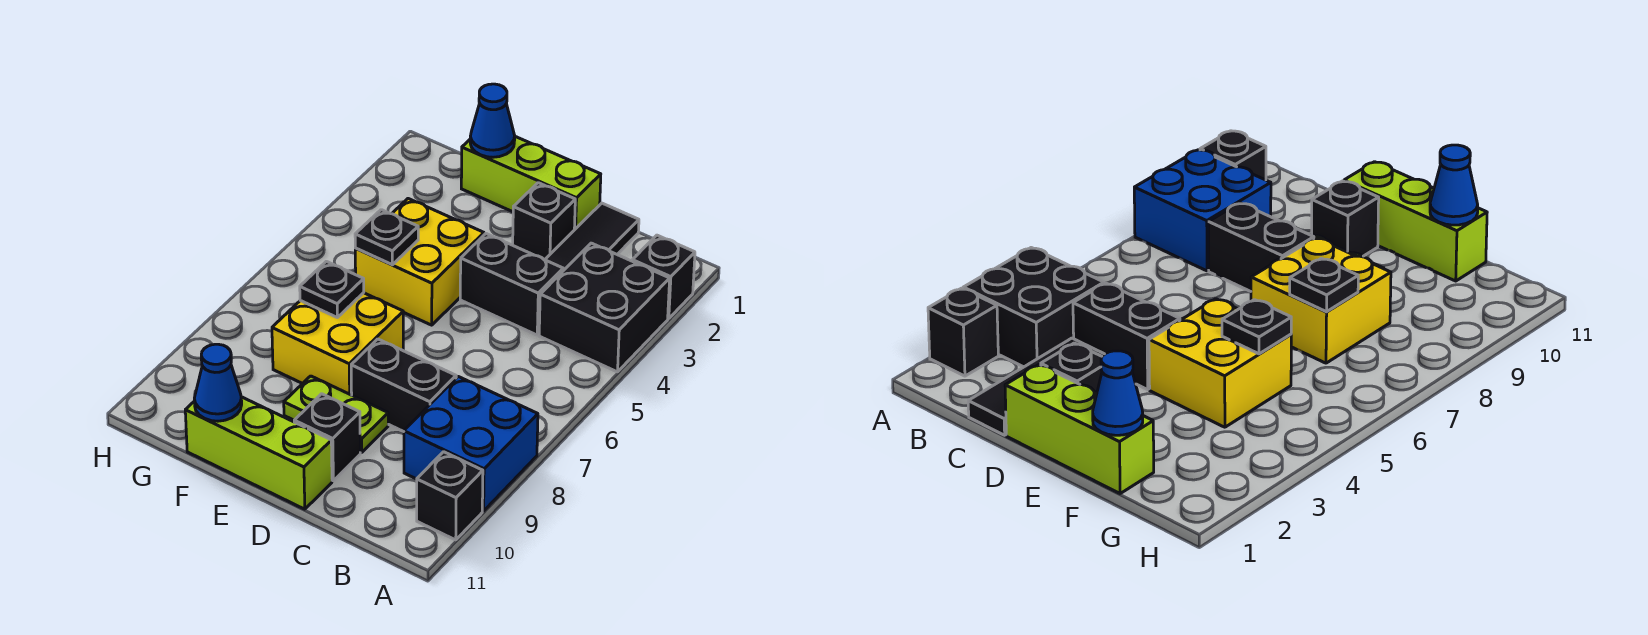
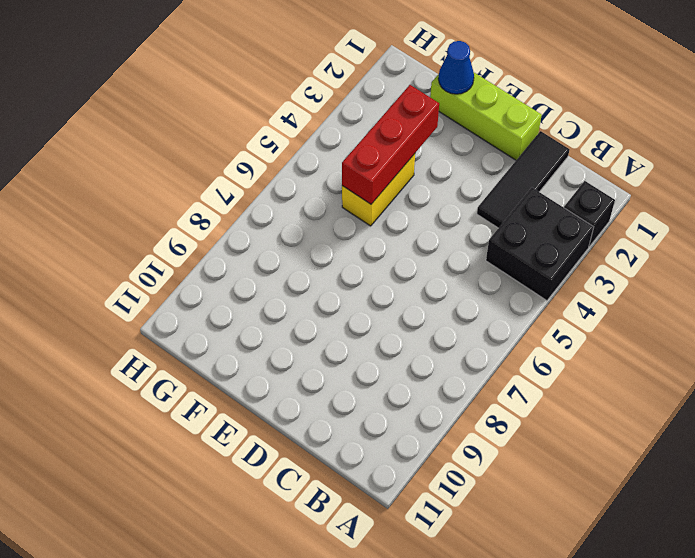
red 1x3 brick [342,85,439,204] -> black 1x1 plate [355,210,418,265]
yellow 1x2 brick [342,154,415,226] -> yellow 2x2 brick [355,199,484,325]
none -> blue 2x2 brick [404,377,538,511]
none -> black 1x1 brick [417,452,483,540]
none -> black 1x2 brick [460,234,563,335]

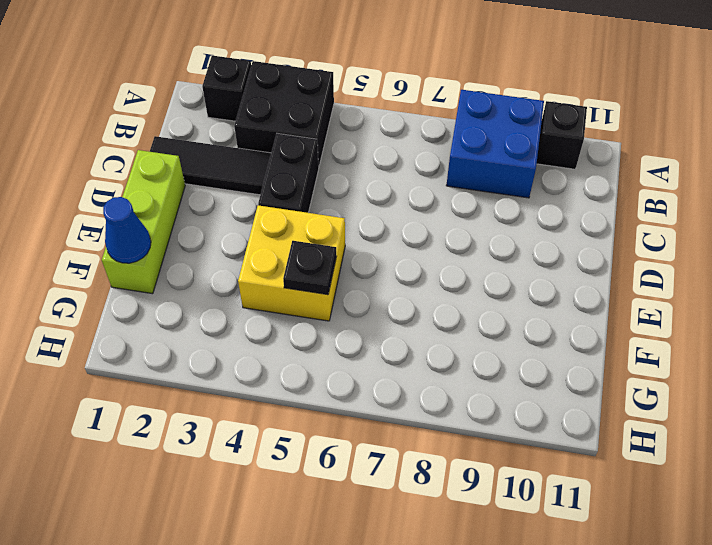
none -> black 1x2 brick [351,339,456,432]
none -> black 1x1 brick [513,183,575,260]
none -> lime 1x2 plate [284,376,388,453]

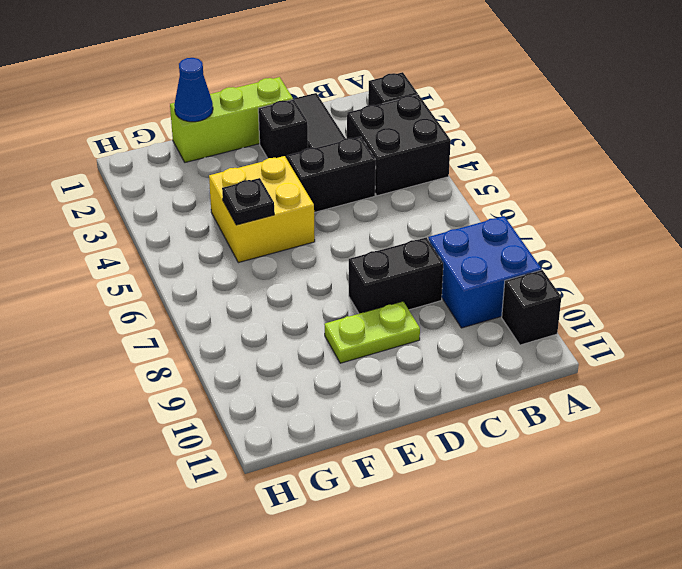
none -> black 1x1 brick [294,394,360,481]
none -> lime 1x3 brick [185,397,332,509]
none -> yellow 2x2 brick [272,293,403,395]

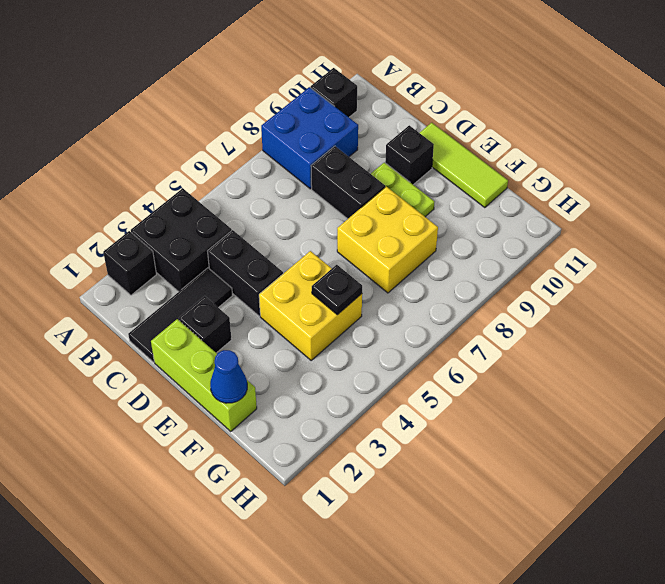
lime 1x3 tile [420,123,508,208] -> lime 1x3 brick [185,397,332,509]
none -> black 1x1 plate [300,261,364,317]
none -> blue 1x1 cone [194,344,242,421]

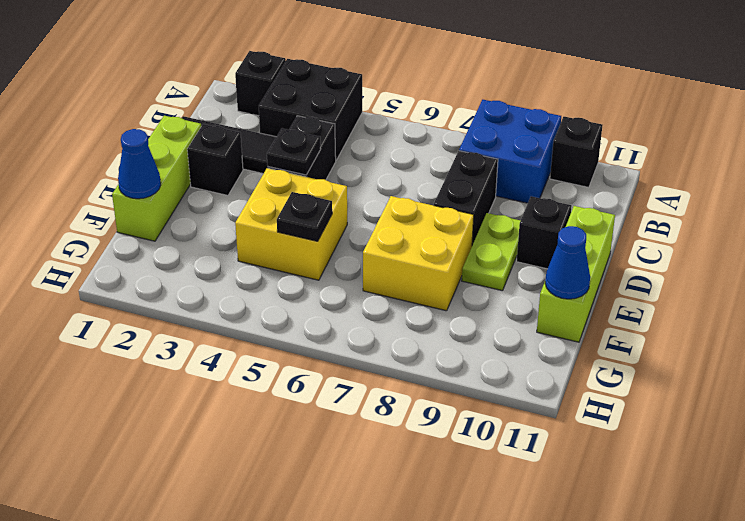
black 1x1 plate [267,128,321,175] -> black 1x1 plate moved to [300,261,364,317]

